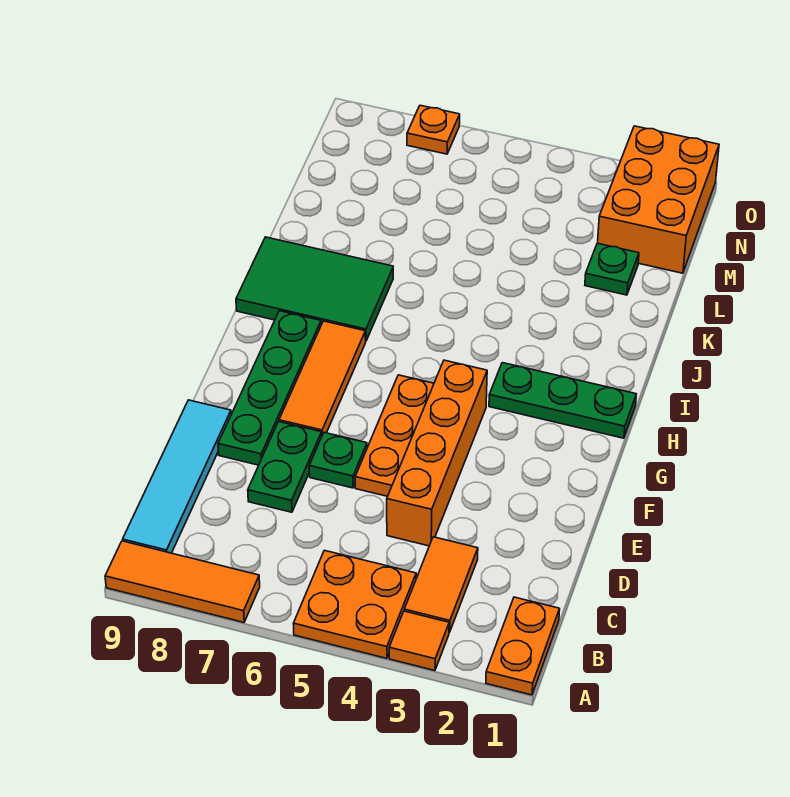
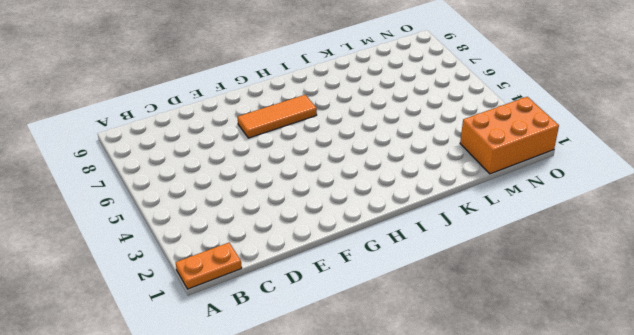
none -> orange 1x1 tile [389,611,449,671]
none -> orange 2x2 plate [293,550,416,658]
none -> orange 1x3 tile [105,541,260,622]

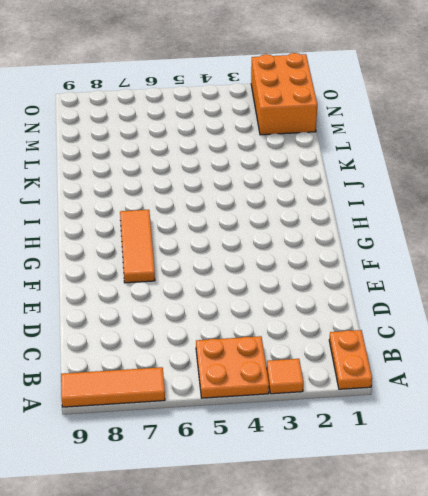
none -> orange 1x2 tile [404,537,478,632]
none -> cyan 1x4 tile [123,400,231,553]
none -> orange 1x4 brick [387,360,487,546]

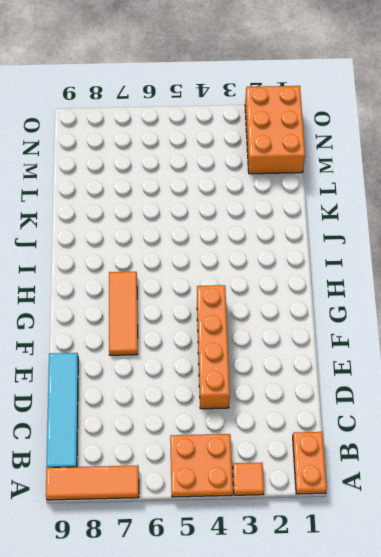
none -> orange 1x2 tile [404,537,478,632]
none -> green 1x2 plate [248,422,322,512]
none -> orange 1x3 plate [355,375,434,496]

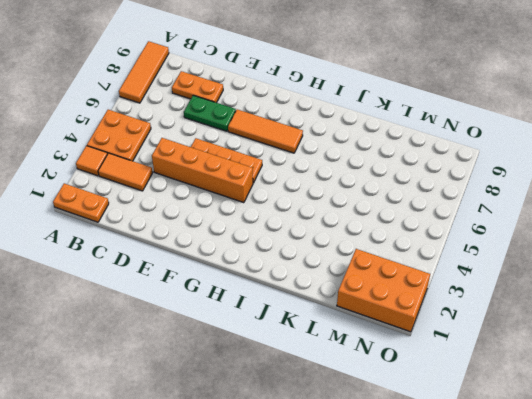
orange 1x2 plate [172,71,223,103] -> none
none -> cyan 1x4 tile [123,400,231,553]
none -> green 1x1 plate [309,433,367,488]
none -> green 1x4 plate [218,311,321,465]

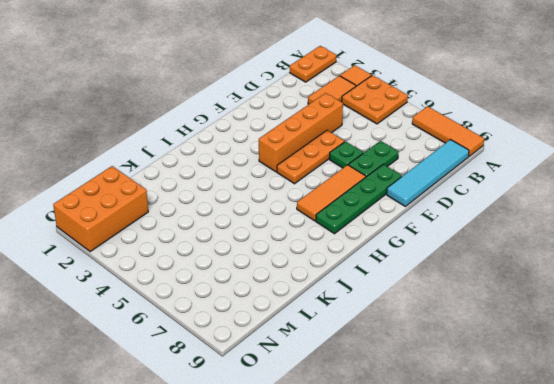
none -> green 1x3 plate [489,363,636,438]
none -> green 2x3 tile [236,237,393,340]
none -> green 1x1 plate [585,243,639,295]

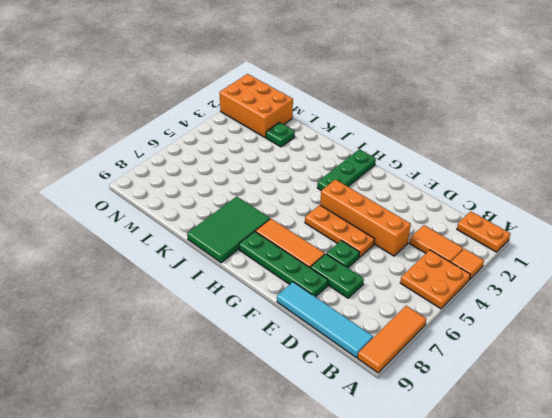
none -> orange 1x1 plate [407,105,460,154]

